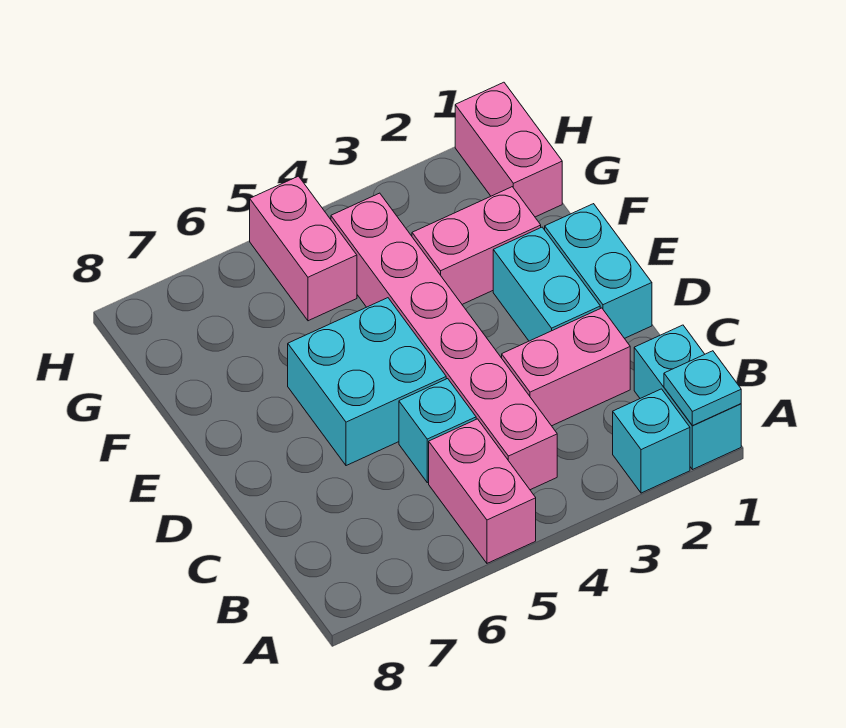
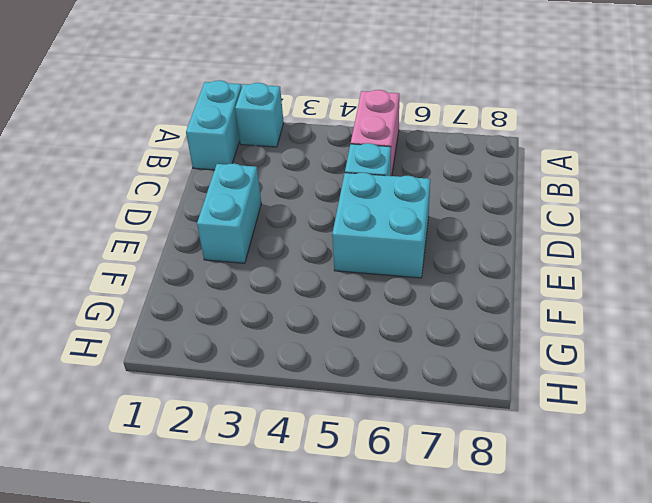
none -> pink 1x6 brick [331,193,557,490]
none -> pink 1x2 brick [502,308,630,426]
none -> cyan 1x2 brick [545,204,652,338]

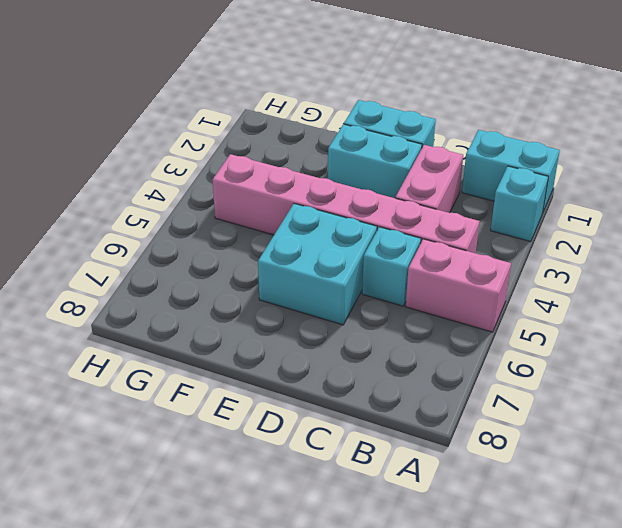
none -> pink 1x2 brick [412,187,541,304]
none -> pink 1x2 brick [455,82,562,217]
none -> pink 1x2 brick [250,176,357,321]

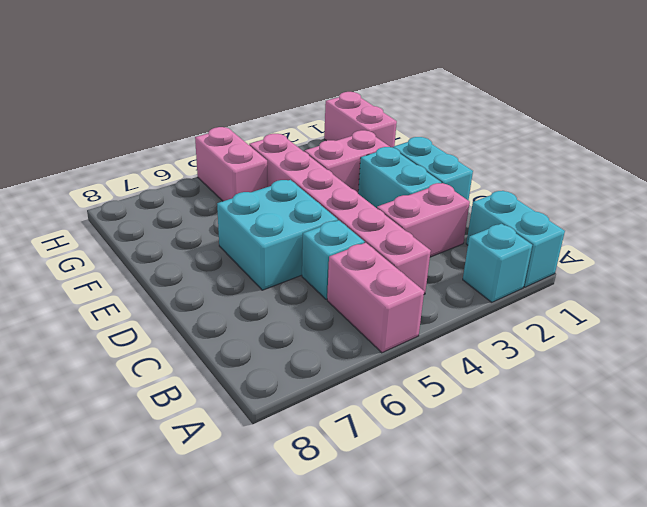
none -> cyan 1x1 plate [664,351,741,426]

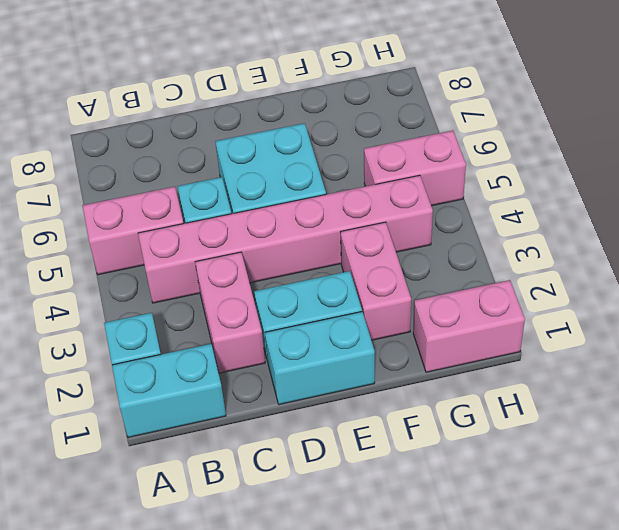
none -> cyan 1x1 plate [664,351,741,426]

